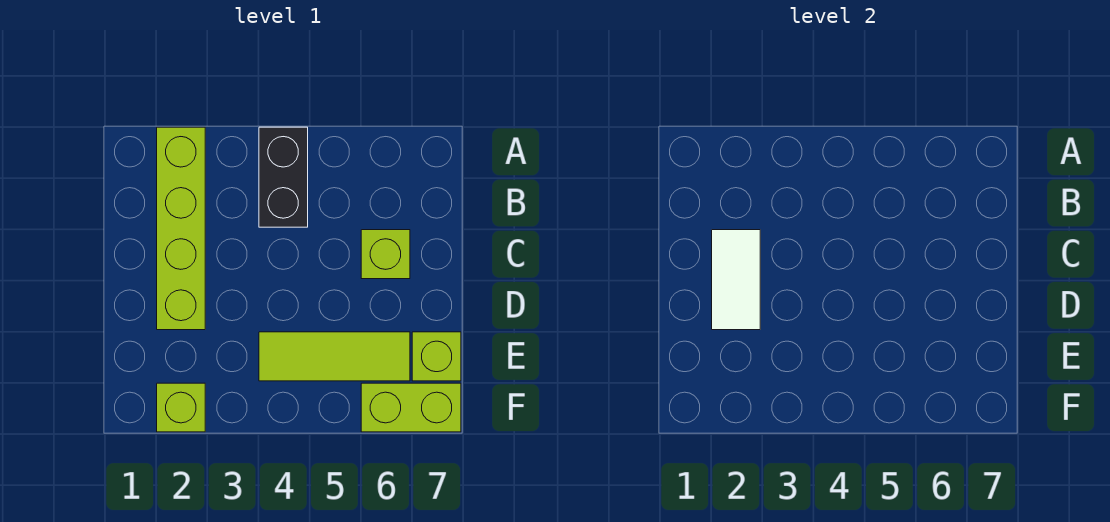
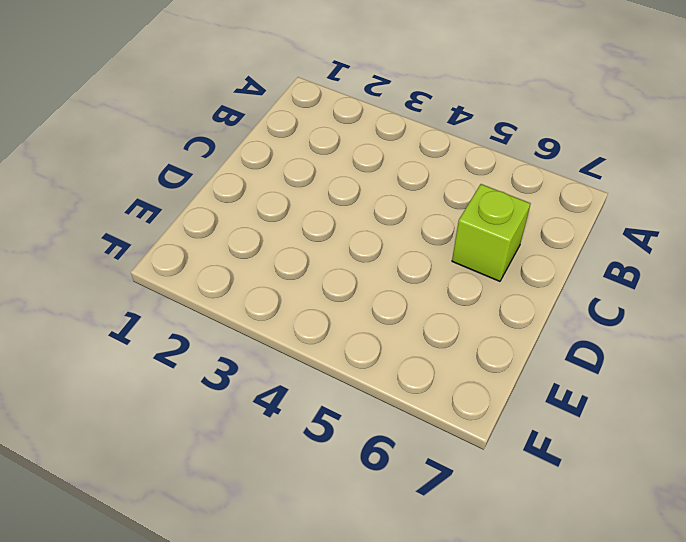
none -> lime 1x4 brick [157,127,205,330]
none -> black 1x2 brick [259,127,308,227]

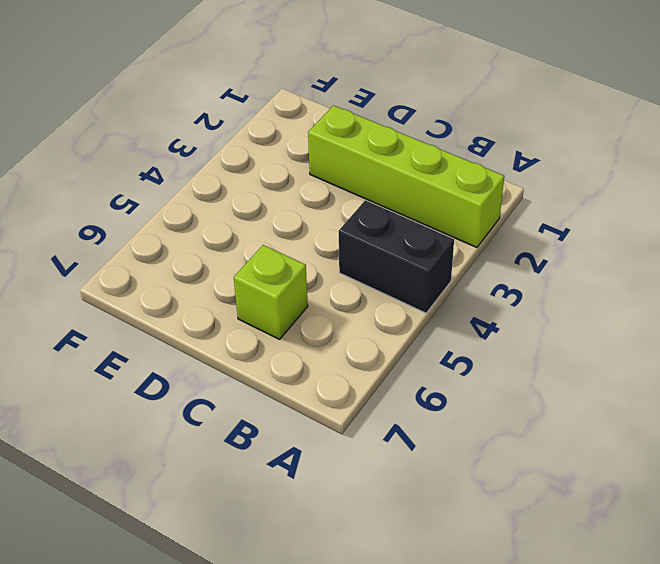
none -> lime 1x3 tile [259,332,410,381]
none -> lime 1x1 brick [412,332,461,381]

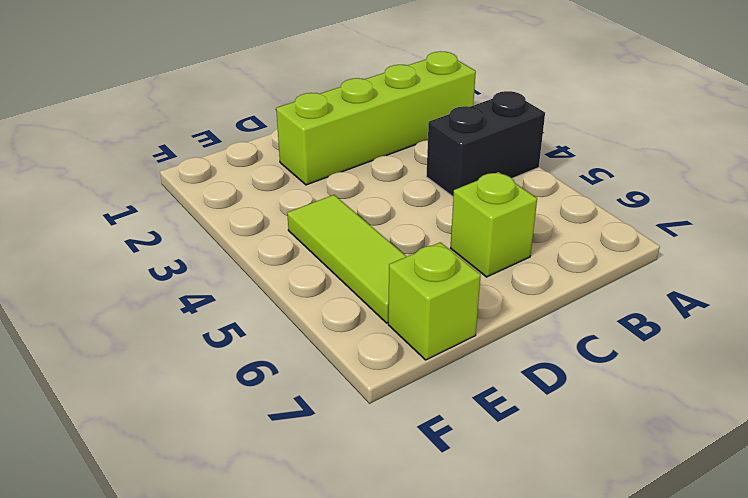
none -> lime 1x1 brick [157,383,205,432]
none -> lime 1x2 brick [361,383,461,432]

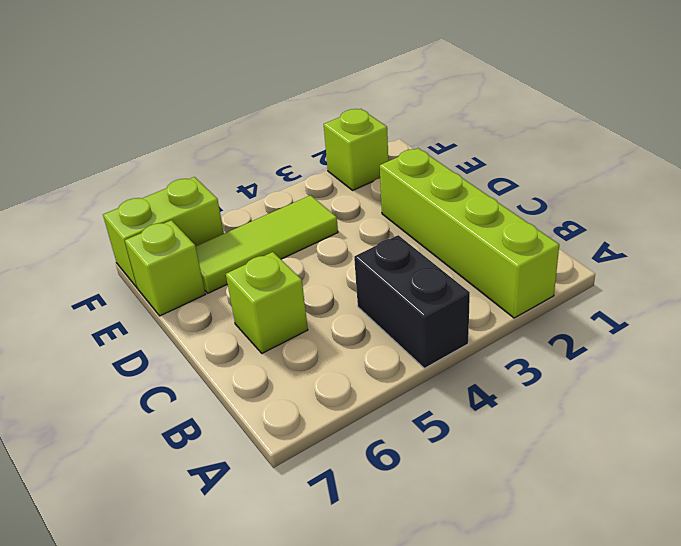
none -> white 1x2 tile [712,230,760,330]

